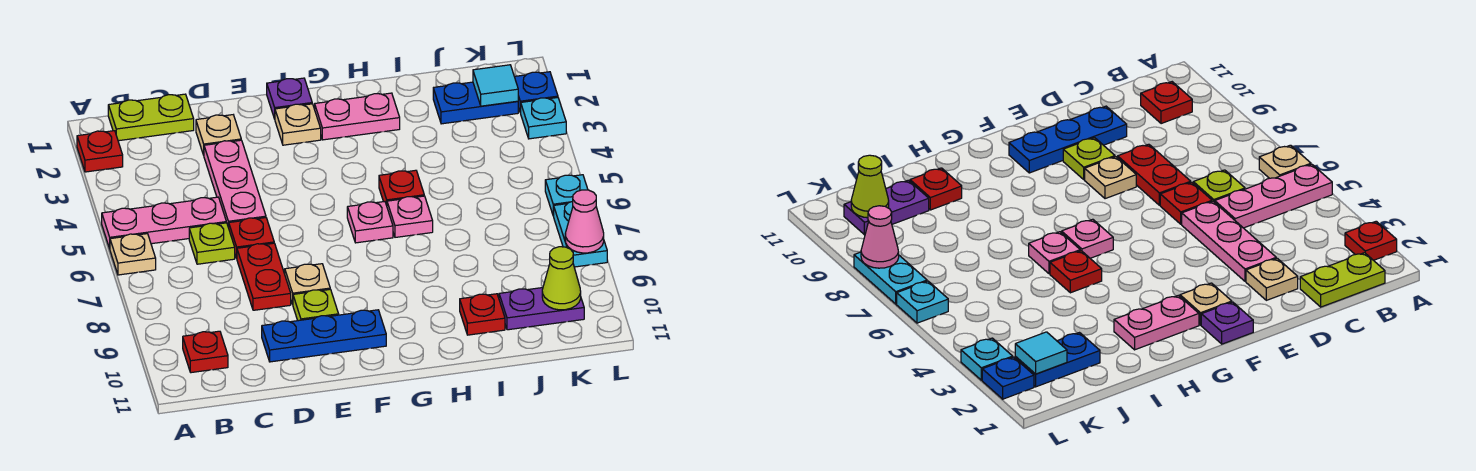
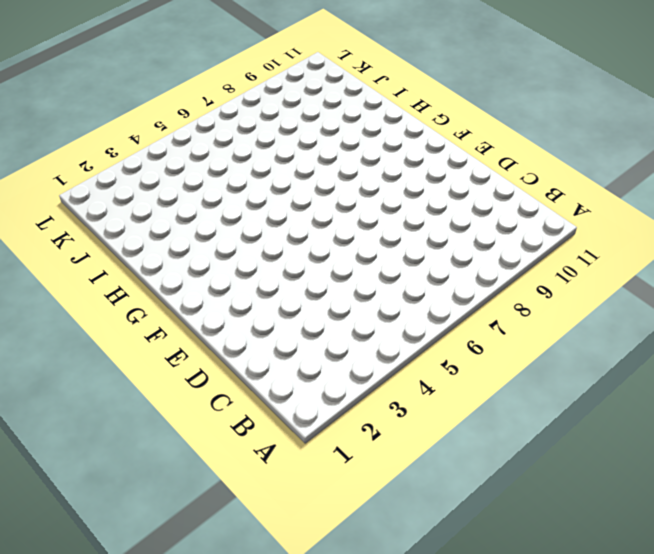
none -> red 1x1 plate [77,131,123,172]
none -> pink 1x3 plate [102,197,226,249]
none -> tan 1x1 plate [110,234,156,275]

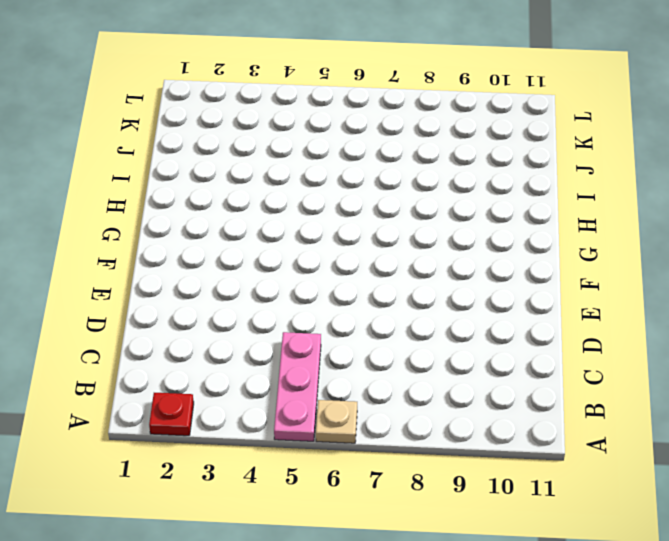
none -> lime 1x2 plate [108,94,194,141]
none -> red 1x1 plate [183,331,228,373]
none -> lime 1x1 plate [189,223,235,264]

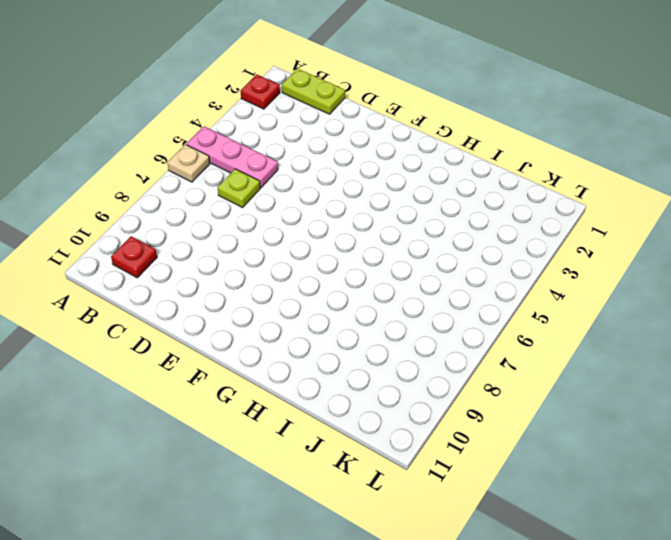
none -> tan 1x1 plate [196,115,241,155]
none -> pink 1x3 plate [204,140,266,228]
none -> red 1x1 plate [229,218,274,258]

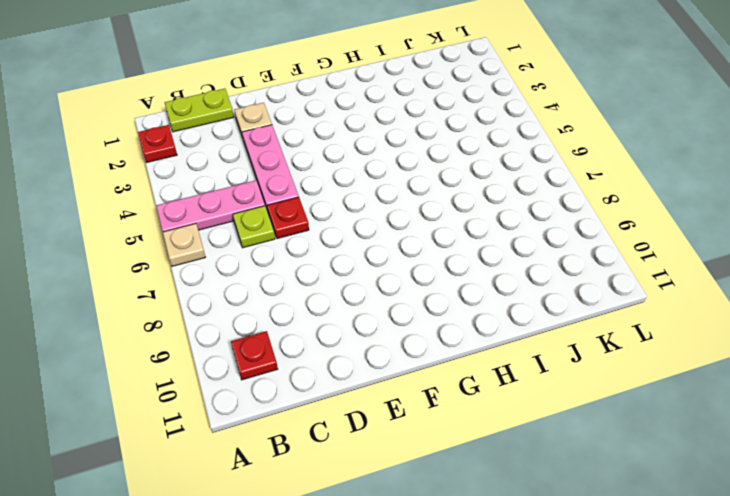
none -> red 1x2 plate [237,243,291,310]
none -> blue 1x3 plate [262,310,386,362]
none -> tan 1x1 plate [285,264,330,304]

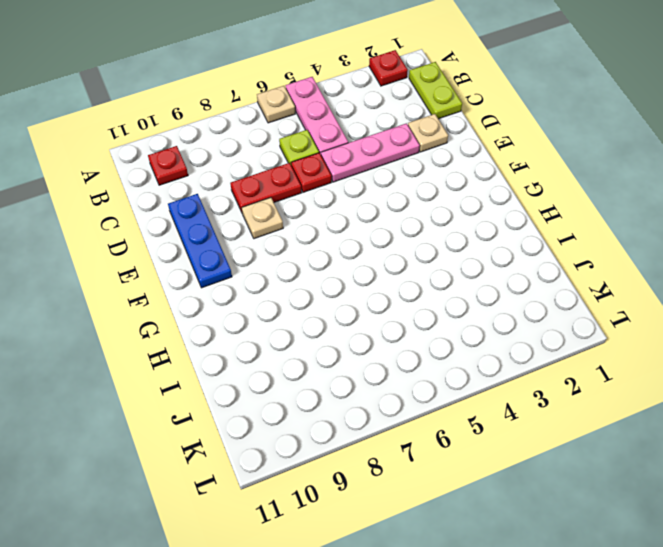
none -> lime 1x1 plate [293,289,339,321]
none -> purple 1x1 plate [267,78,312,119]
none -> tan 1x1 plate [275,104,321,145]

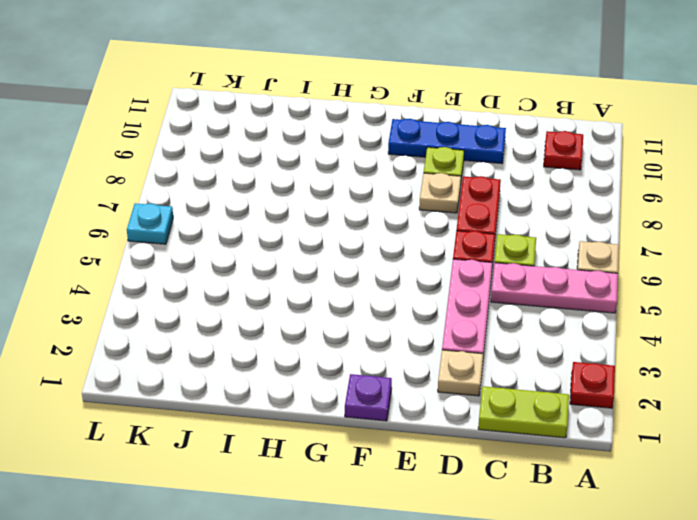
none -> tan 1x1 plate [275,104,321,145]
none -> pink 1x2 plate [315,93,400,140]
none -> pink 1x1 plate [347,202,393,243]

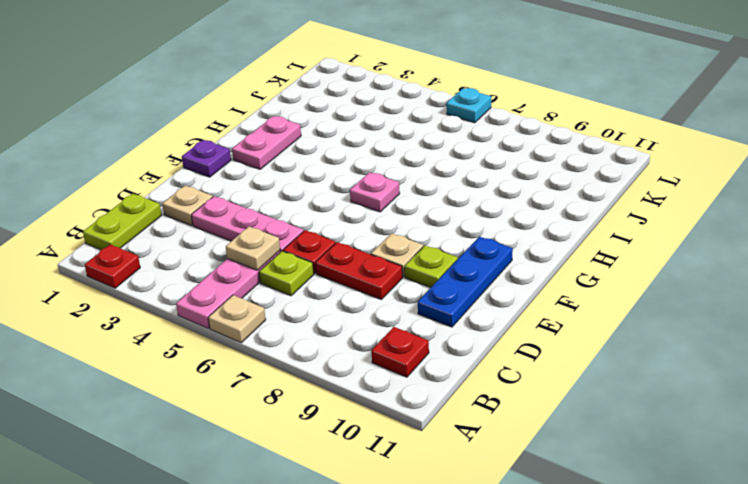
tan 1x1 plate [226,227,280,270] -> tan 1x1 plate moved to [275,104,321,145]
none -> red 1x1 plate [379,170,424,205]
none -> pink 1x1 plate [387,196,433,237]
none -> red 1x1 plate [460,294,505,335]

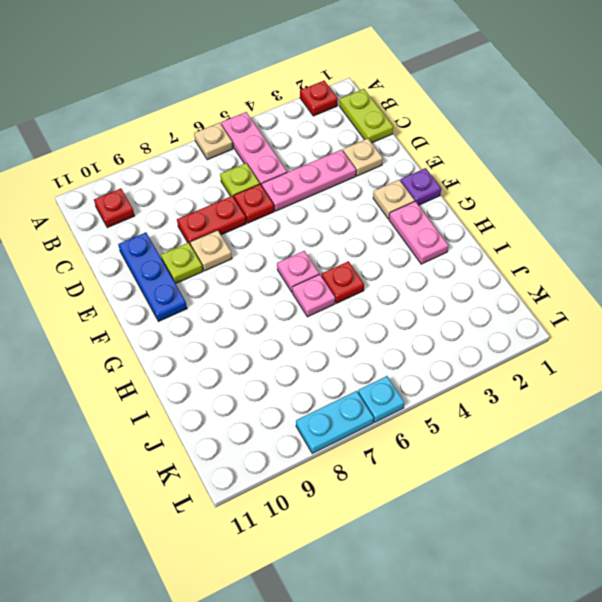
none -> red 1x1 plate [460,294,505,335]
none -> blue 1x2 plate [433,82,518,124]
none -> purple 1x2 plate [499,288,584,330]

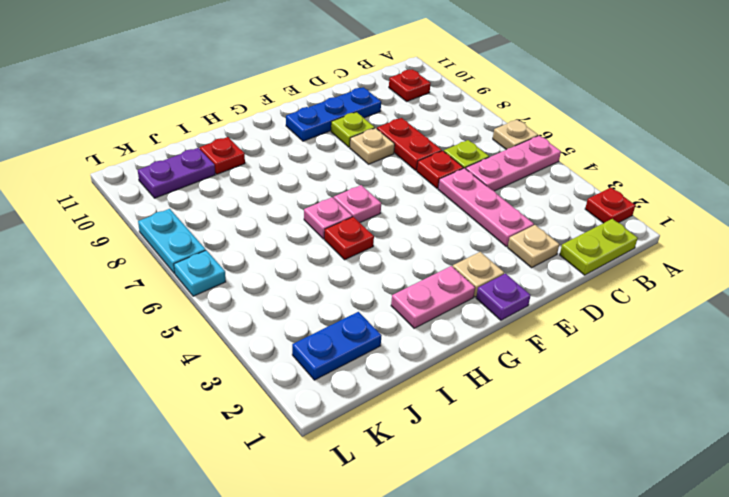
none -> blue 1x1 plate [514,72,558,113]
none -> cyan 1x1 plate [521,98,566,139]
none -> cyan 1x1 tile [473,65,518,106]

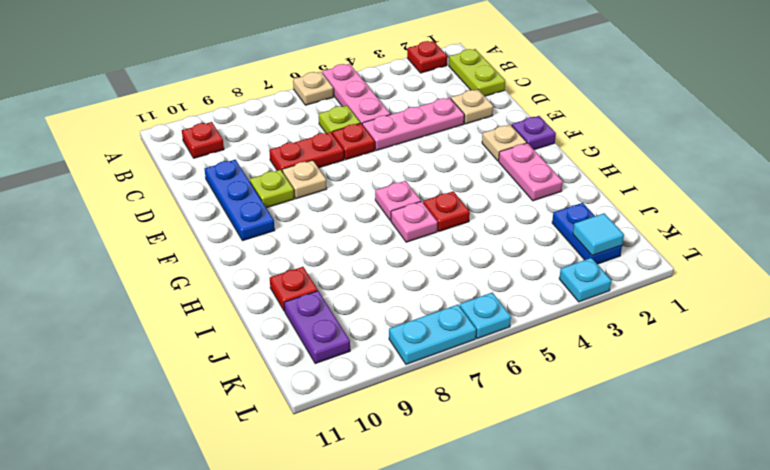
none -> blue 1x1 plate [514,72,558,113]
none -> lime 1x1 cone [542,247,581,310]
none -> pink 1x1 cone [565,190,604,253]

